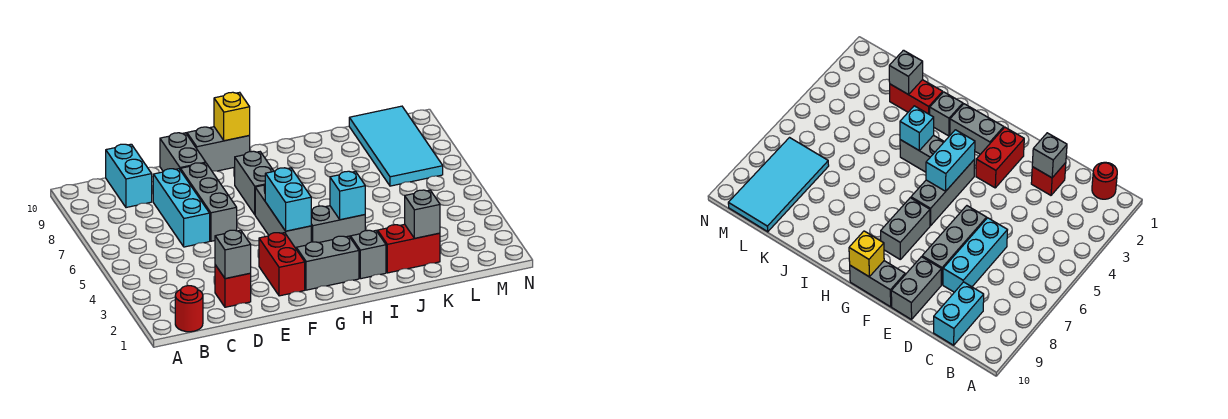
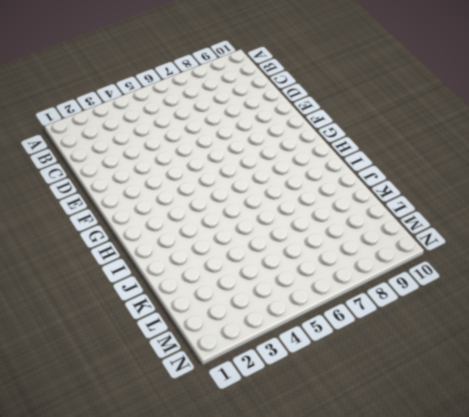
none -> red 1x1 round brick [175,286,203,332]
none -> cyan 1x2 brick [106,144,152,208]
none -> red 1x1 brick [215,265,251,307]

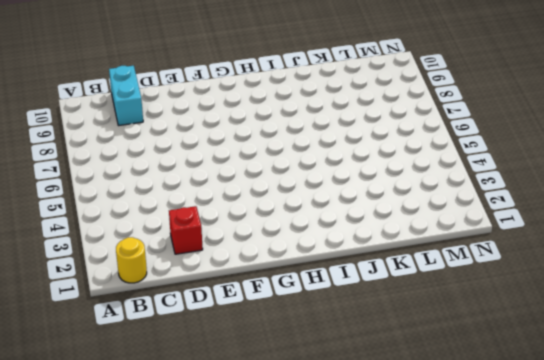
yellow 1x1 round brick [116,237,147,283] -> red 1x1 round brick [175,286,203,332]
none -> cyan 1x3 brick [153,169,210,247]
none -> grey 1x3 brick [180,163,237,241]
none -> grey 1x2 brick [160,133,206,172]

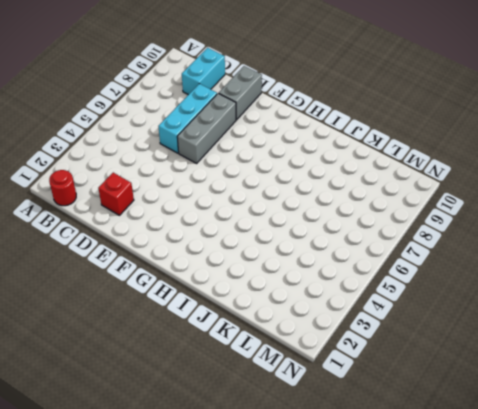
none -> red 1x2 brick [259,233,305,296]
none -> grey 1x2 brick [187,127,250,171]
none -> grey 1x2 brick [296,236,359,290]

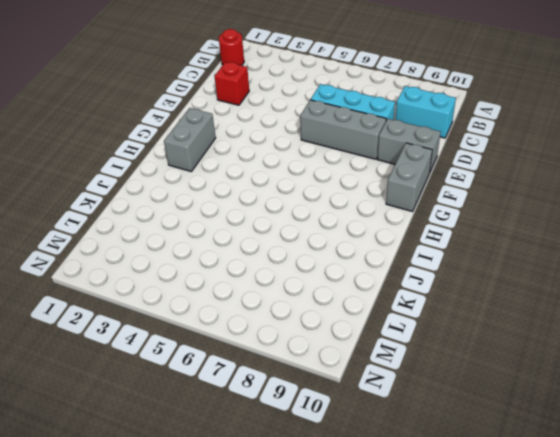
none -> red 1x2 brick [259,233,305,296]
none -> grey 1x3 brick [255,185,311,248]
none -> grey 1x2 brick [235,151,274,214]

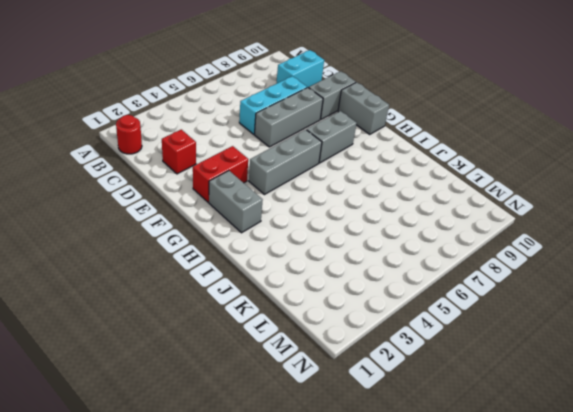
none -> grey 1x2 brick [311,206,365,243]
none -> grey 1x1 brick [350,230,386,279]
none -> red 1x2 brick [378,224,440,273]

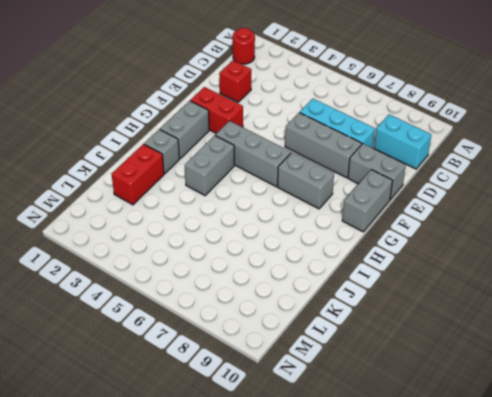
none -> cyan 2x4 tile [349,106,443,186]
none -> grey 1x1 brick [215,230,251,279]
none -> cyan 1x2 brick [265,168,311,231]

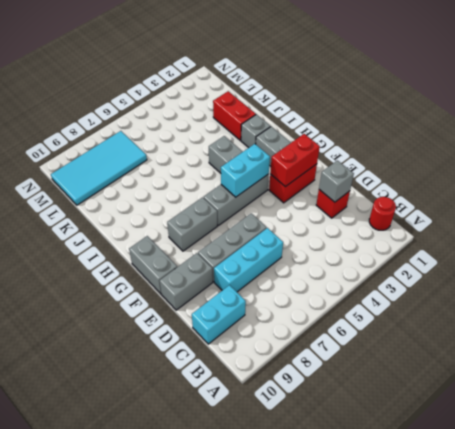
red 1x2 brick [270,134,320,187] -> none
none -> yellow 1x1 brick [214,92,250,141]
none -> cyan 1x1 brick [330,171,365,220]
none -> grey 1x1 brick [405,190,440,238]

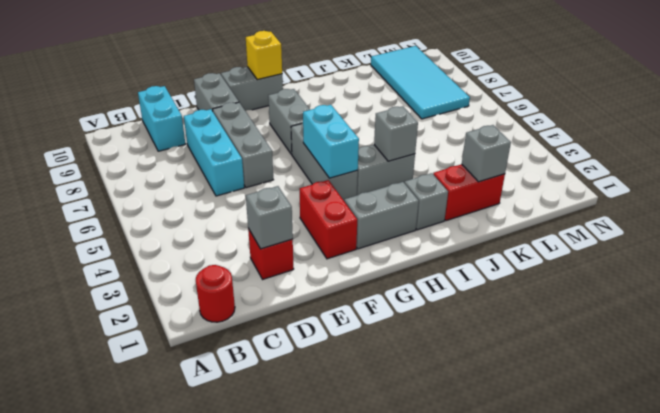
grey 1x1 brick [374,106,418,161] -> cyan 1x1 brick [330,171,365,220]

